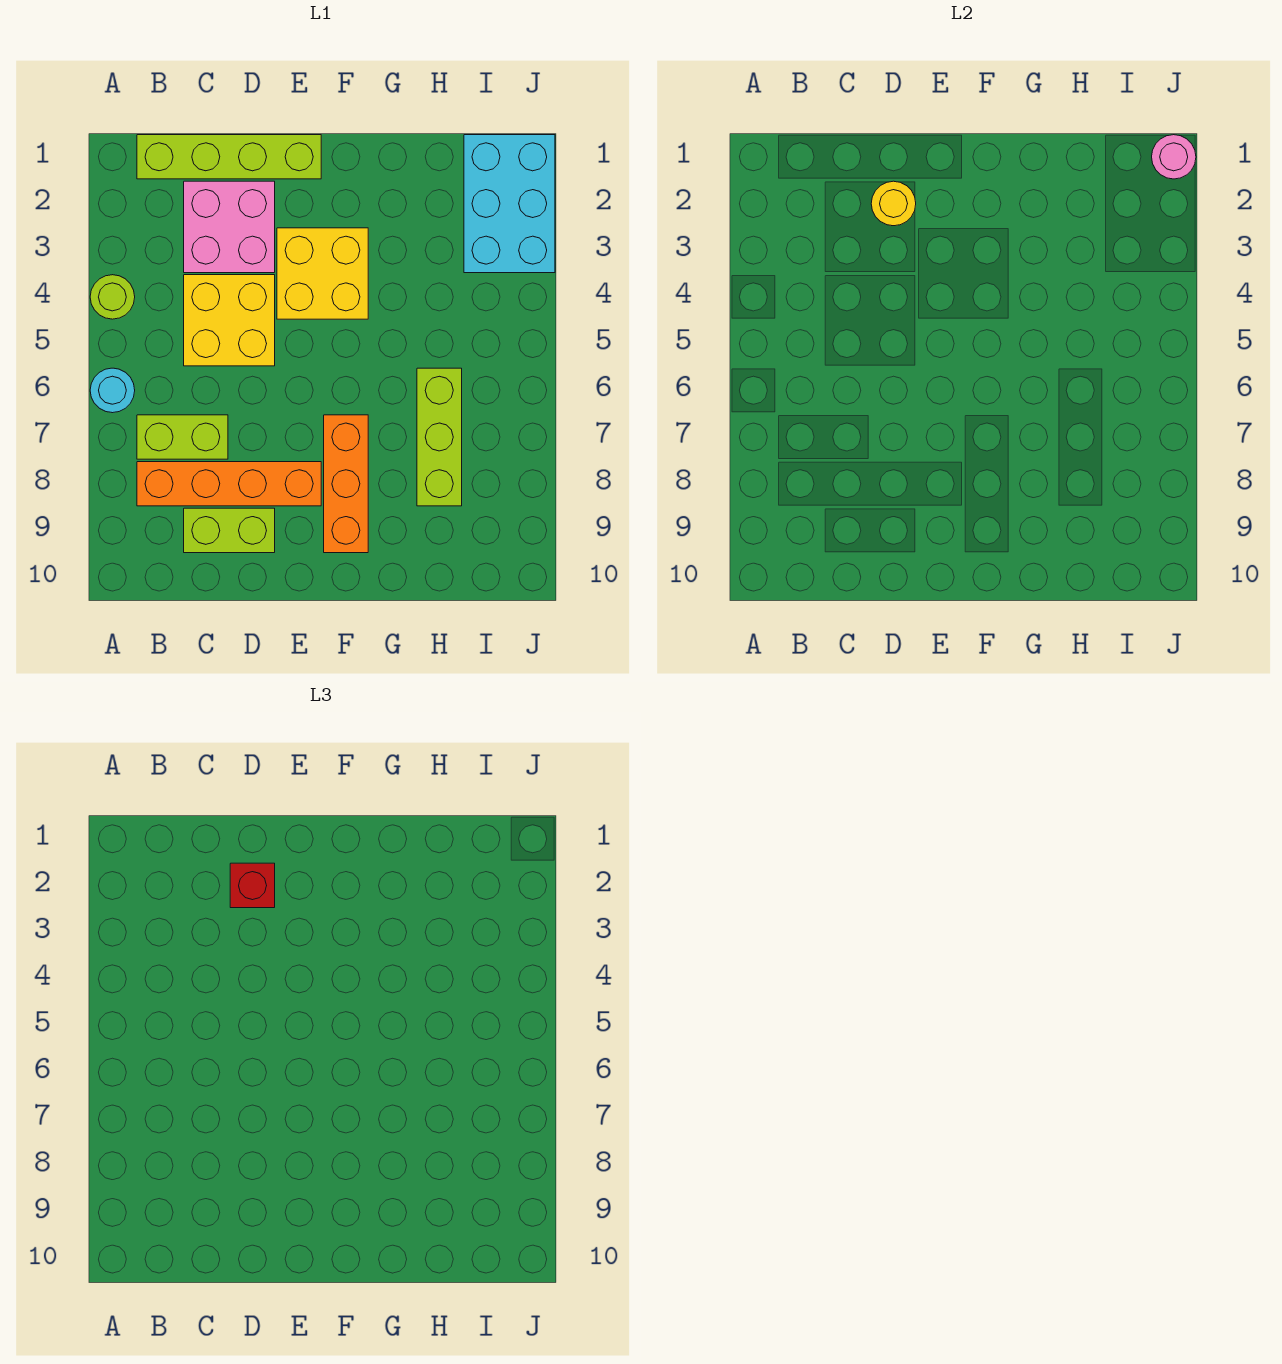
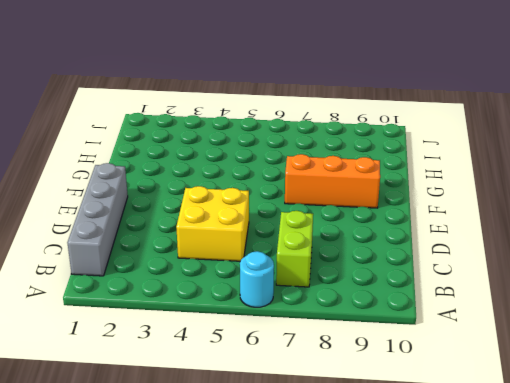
grey 1x4 brick [67,163,128,276] -> lime 1x4 brick [137,135,321,179]
none -> lime 1x1 round brick [90,275,135,319]
none -> orange 1x4 brick [137,462,321,506]
none -> pink 2x2 brick [184,181,275,273]

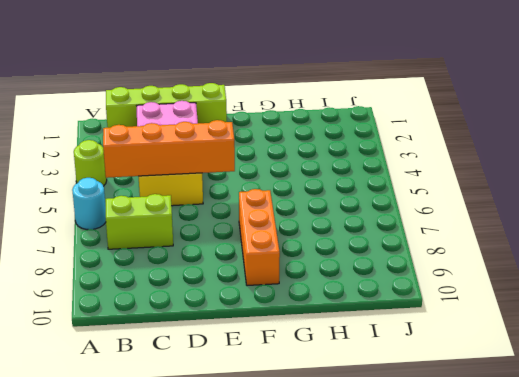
orange 1x4 brick [103,120,235,178] -> orange 1x4 brick moved to [137,462,321,506]
none -> lime 1x2 brick [184,508,275,553]
none -> yellow 2x2 brick [277,228,368,319]
none -> lime 1x3 brick [417,368,462,506]

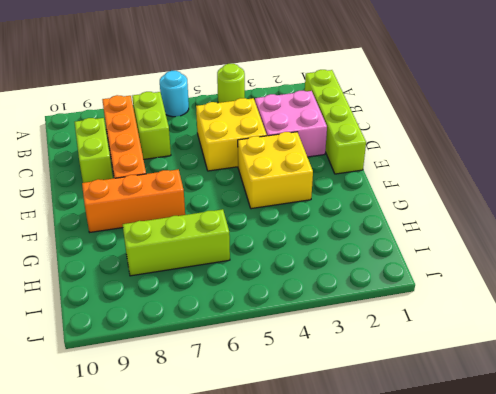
none -> cyan 2x3 brick [464,135,555,273]
none -> yellow 1x1 round brick [871,181,916,226]
none -> pink 1x1 round brick [1152,135,1196,179]

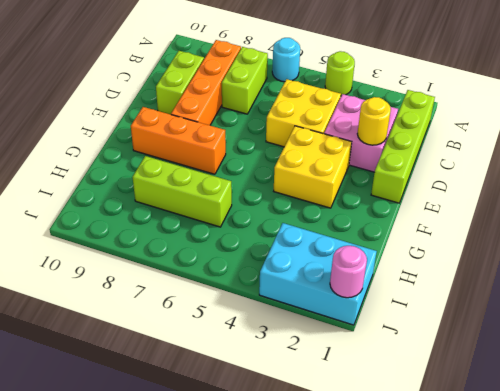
none -> red 1x1 brick [230,863,275,908]

